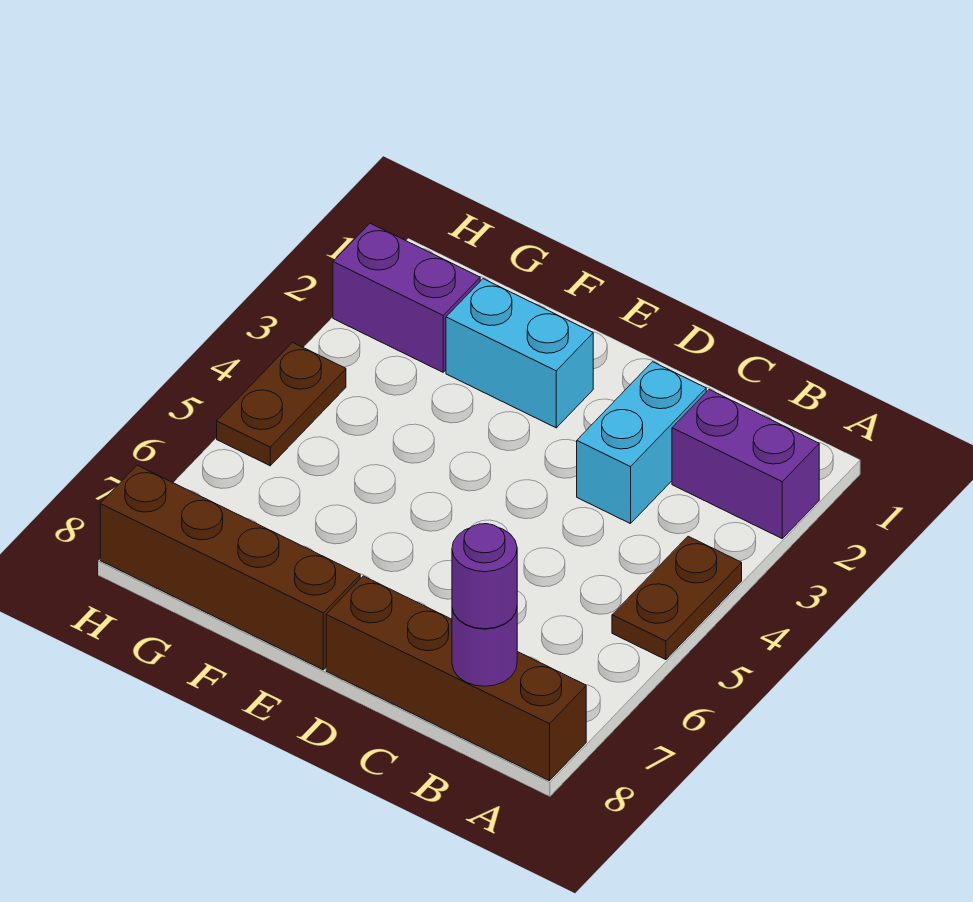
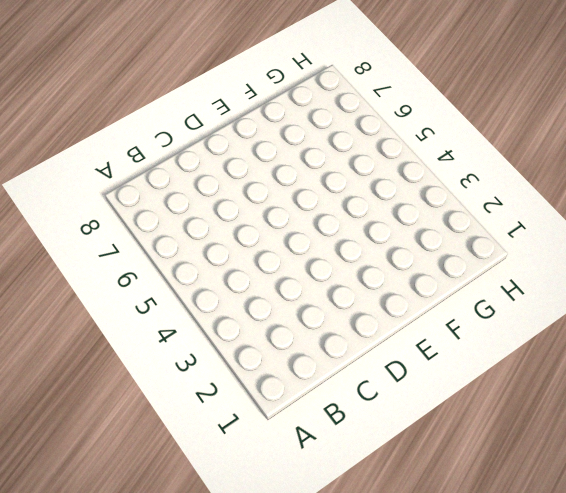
none -> purple 1x2 brick [672,390,819,538]
none -> brown 1x2 plate [612,536,742,660]

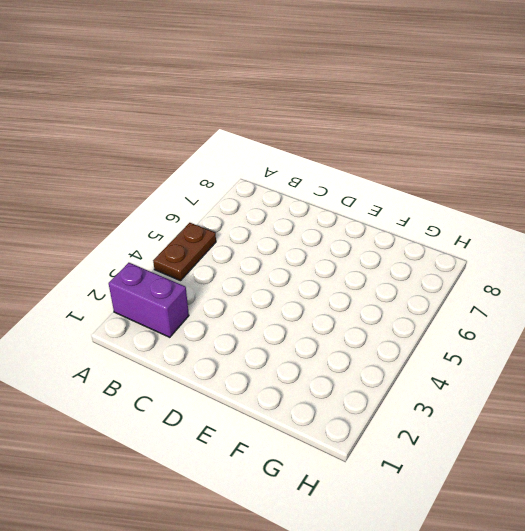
none -> brown 1x4 brick [326,576,586,781]
none -> cyan 1x2 brick [577,362,706,524]

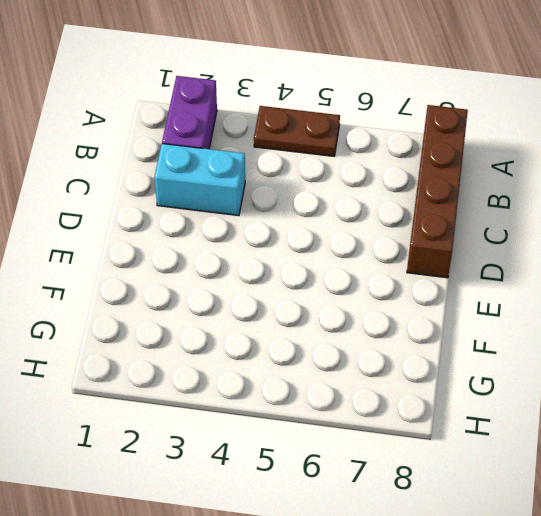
none -> cyan 1x2 brick [446,279,593,428]
none -> brown 1x4 brick [100,465,360,670]

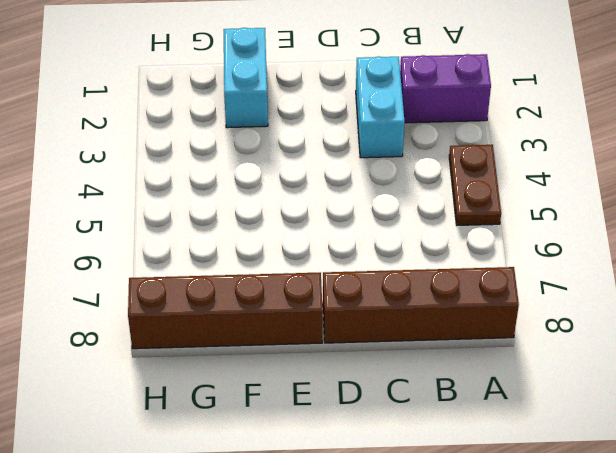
cyan 1x2 brick [224,28,268,128] -> cyan 1x2 brick turned to [446,279,593,428]
none -> purple 1x2 brick [333,223,480,372]
none -> brown 1x2 plate [217,342,346,466]

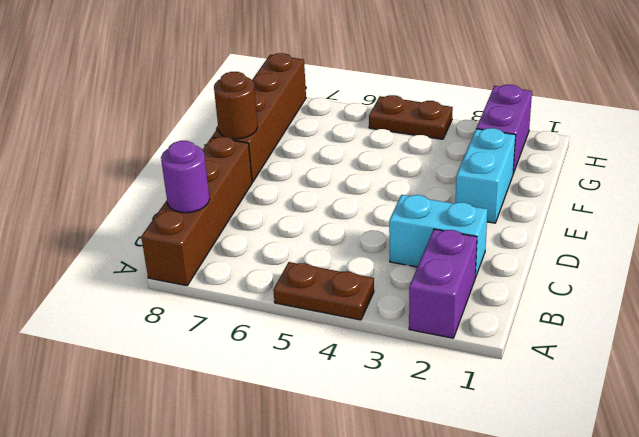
brown 1x1 round brick [214,72,258,139] -> none
none -> purple 1x1 round brick [452,524,517,629]

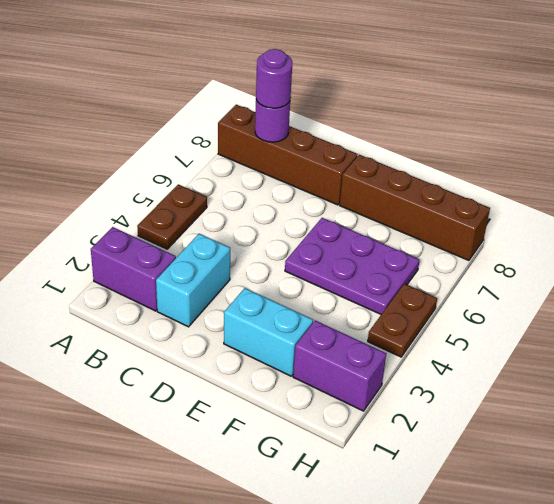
purple 2x3 plate [285,218,420,314] -> none

